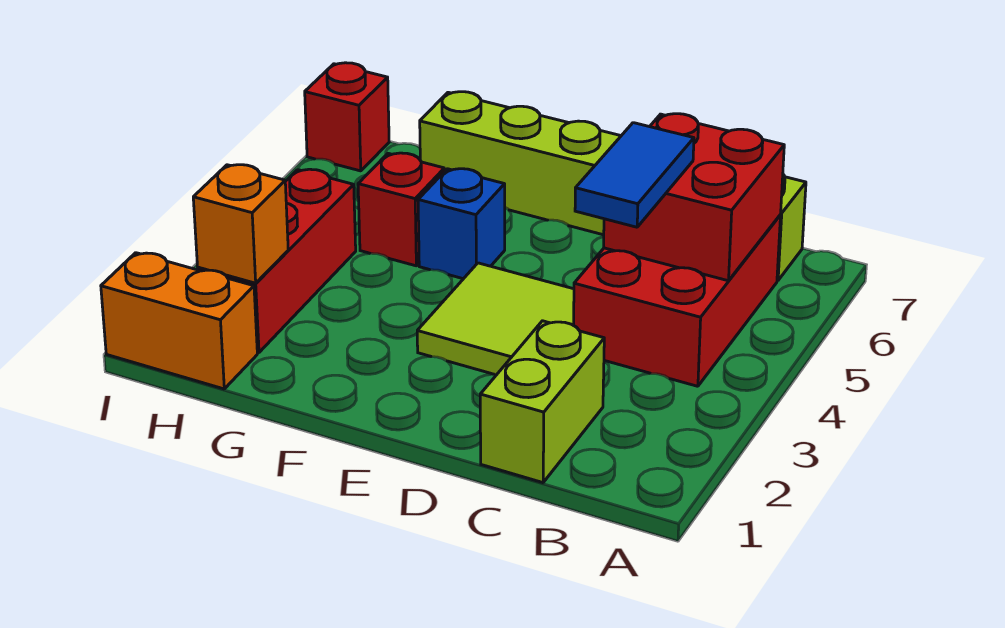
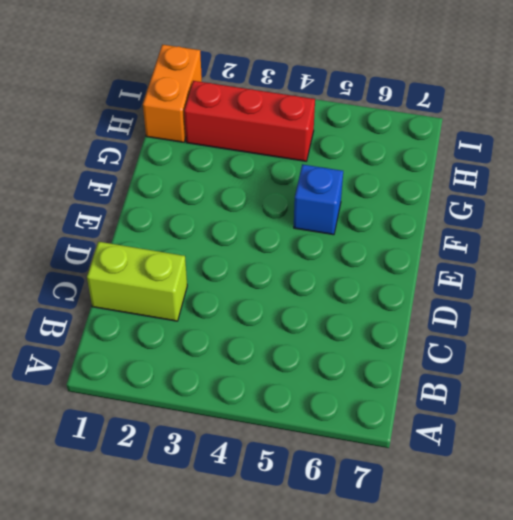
none -> red 2x3 brick [574,215,781,386]
none -> lime 1x6 brick [420,92,806,281]
none -> lime 2x2 tile [417,263,574,375]

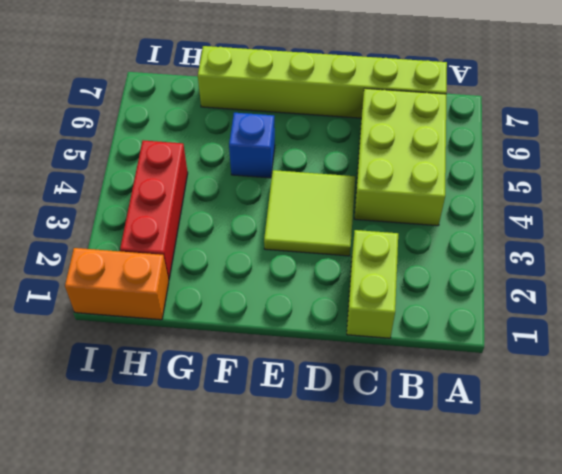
lime 2x3 brick [354,88,446,226] -> red 2x3 brick [574,215,781,386]
none -> red 1x1 brick [358,153,444,266]
none -> red 1x1 brick [305,63,389,171]
none -> red 2x2 brick [604,114,784,281]

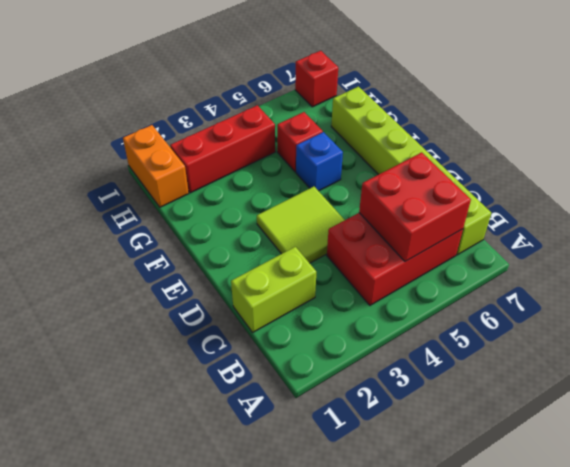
none -> orange 1x1 brick [193,165,288,283]
none -> blue 1x2 tile [575,123,694,227]

